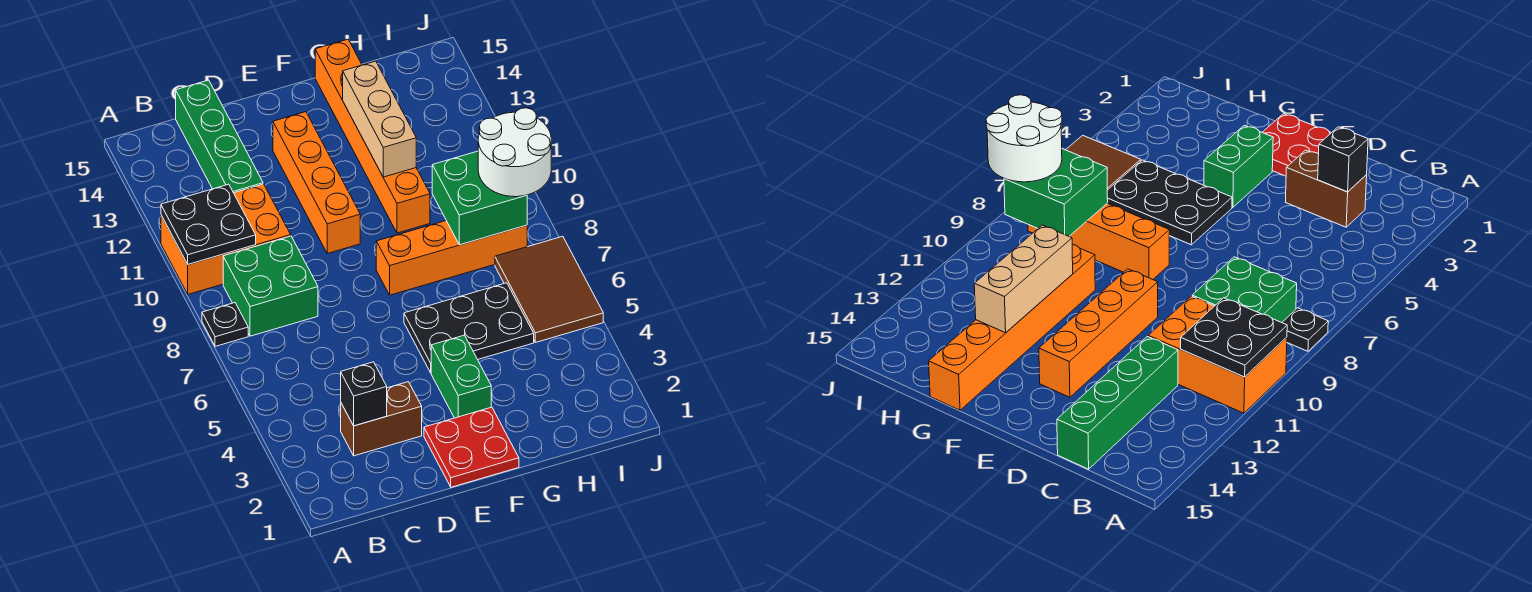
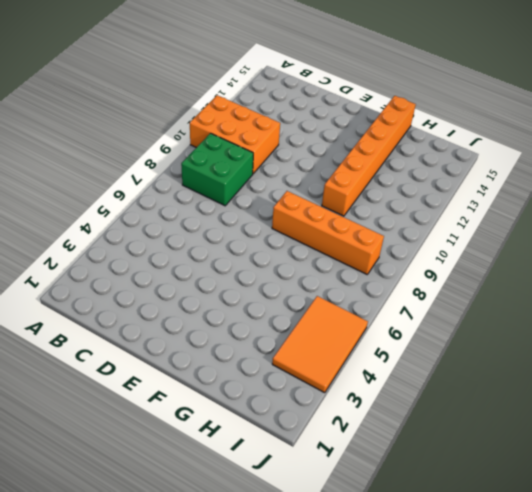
orange 2x3 tile [272,296,368,393] -> brown 2x3 tile [495,236,603,343]
none -> black 1x1 plate [202,303,248,346]
none -> brown 1x2 brick [341,382,422,456]
none -> green 1x4 brick [176,80,263,193]

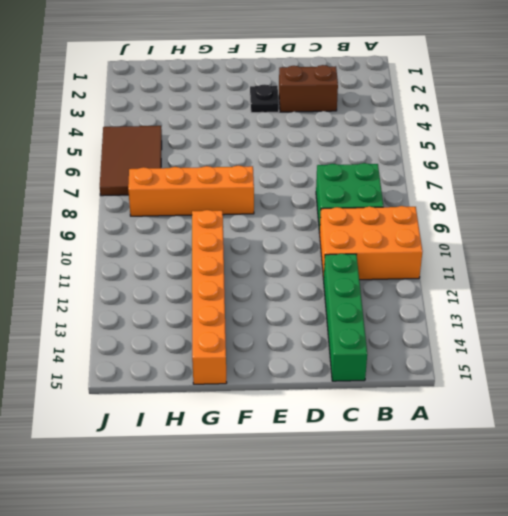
black 1x1 plate [250,85,279,113] -> black 1x1 plate moved to [202,303,248,346]
none -> red 2x2 plate [424,407,519,487]
none -> orange 1x4 brick [273,112,360,254]
none -> green 1x2 brick [431,335,491,418]

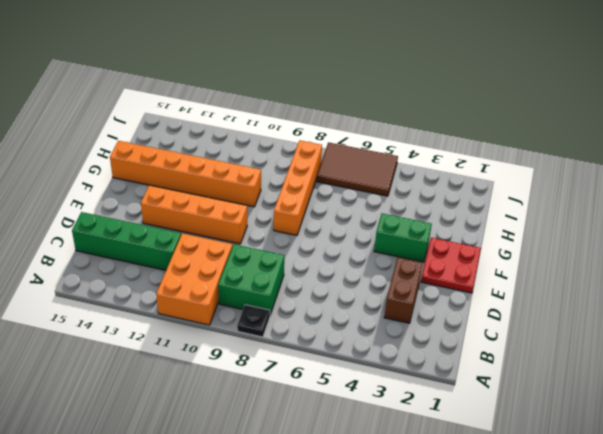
none -> black 2x3 plate [404,283,534,373]
none -> black 2x2 plate [161,184,256,264]
none -> black 1x1 brick [341,362,387,426]

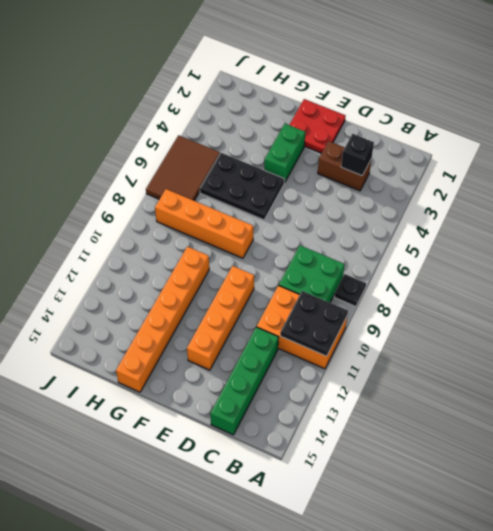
none -> tan 1x3 brick [343,61,416,177]
none -> green 2x2 brick [432,151,527,245]
none -> white 2x2 round brick [478,108,551,197]

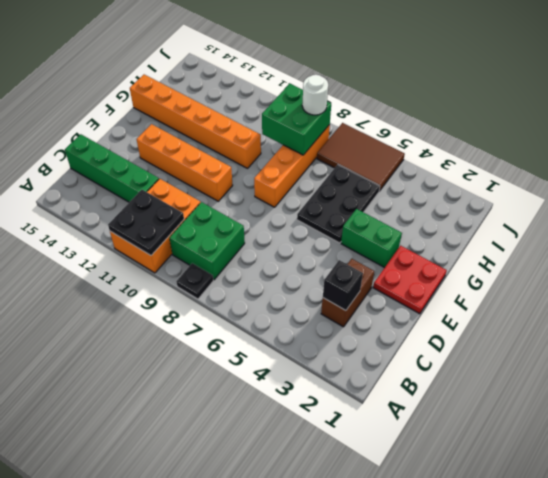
white 1x1 round brick [302,75,328,115] -> white 2x2 round brick [478,108,551,197]
none -> tan 1x3 brick [343,61,416,177]

